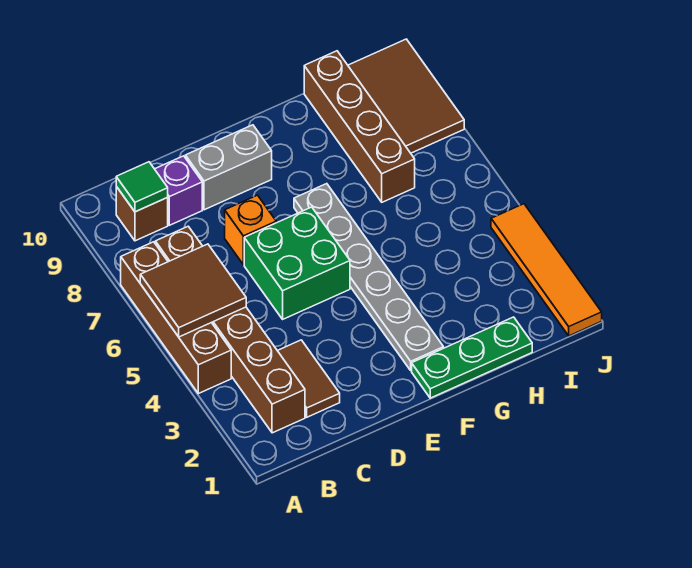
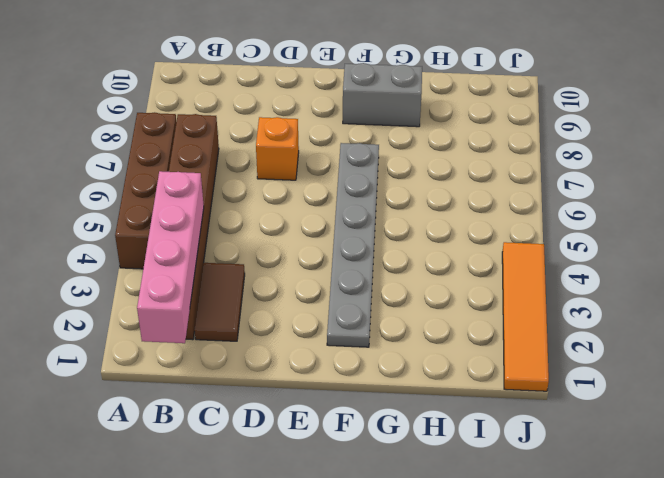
pink 1x4 brick [137,171,204,343] -> none
grey 1x2 brick [343,63,422,127] -> grey 1x2 brick moved to [185,125,272,210]
none -> brown 1x1 brick [116,187,168,241]
none -> purple 1x1 brick [155,156,202,225]
none -> green 2x2 brick [244,207,350,319]

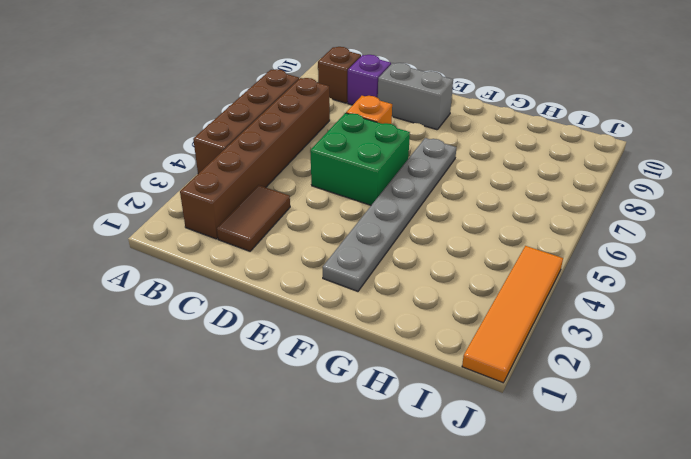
none -> green 1x3 plate [412,317,532,398]
none -> brown 1x4 brick [304,51,415,202]
none -> brown 2x3 tile [348,39,464,153]

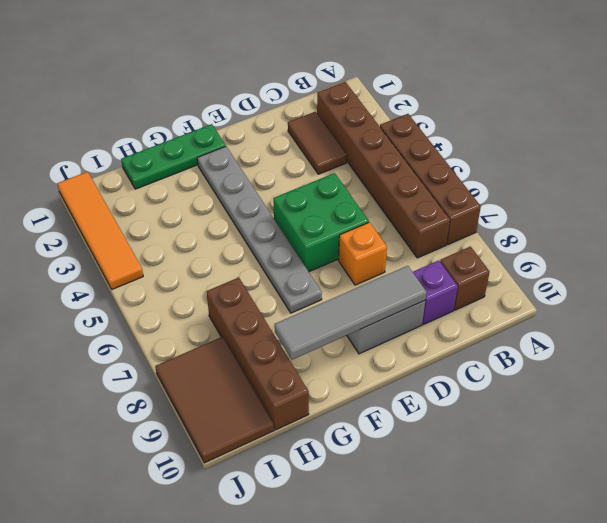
grey 1x4 tile [274,266,427,360] -> none
none -> brown 2x2 tile [140,244,246,337]
none -> green 1x1 tile [116,162,168,212]

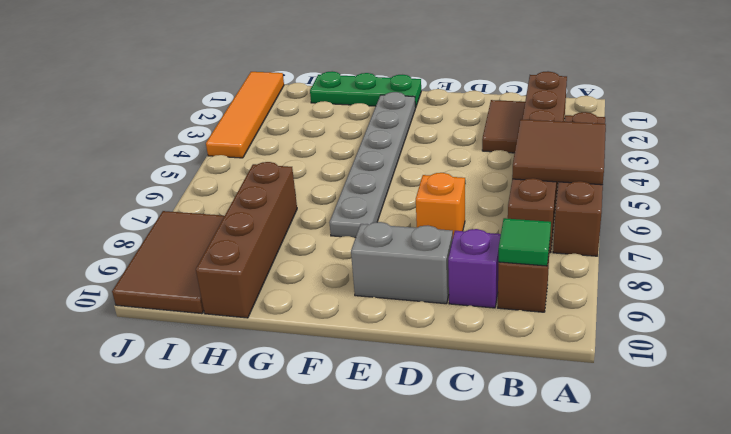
none -> green 2x2 brick [244,207,350,319]

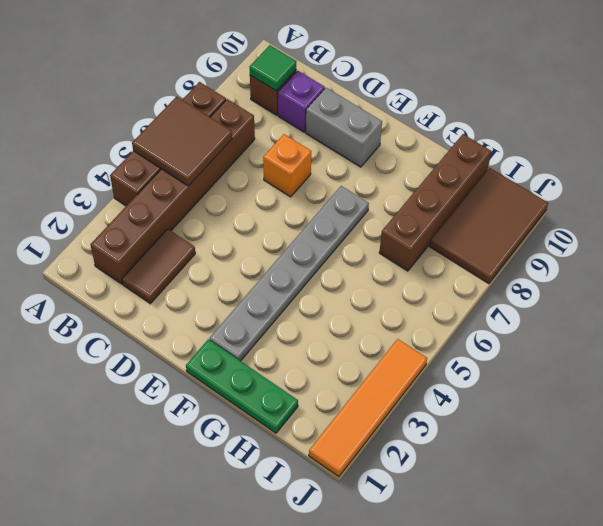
none -> green 2x2 brick [244,207,350,319]

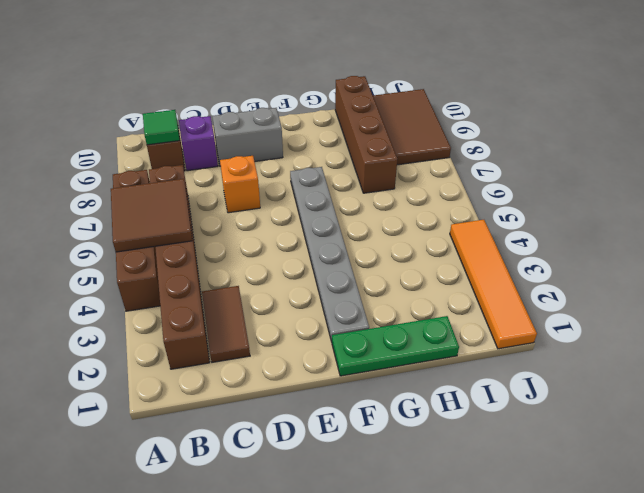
none -> green 2x2 brick [244,207,350,319]

